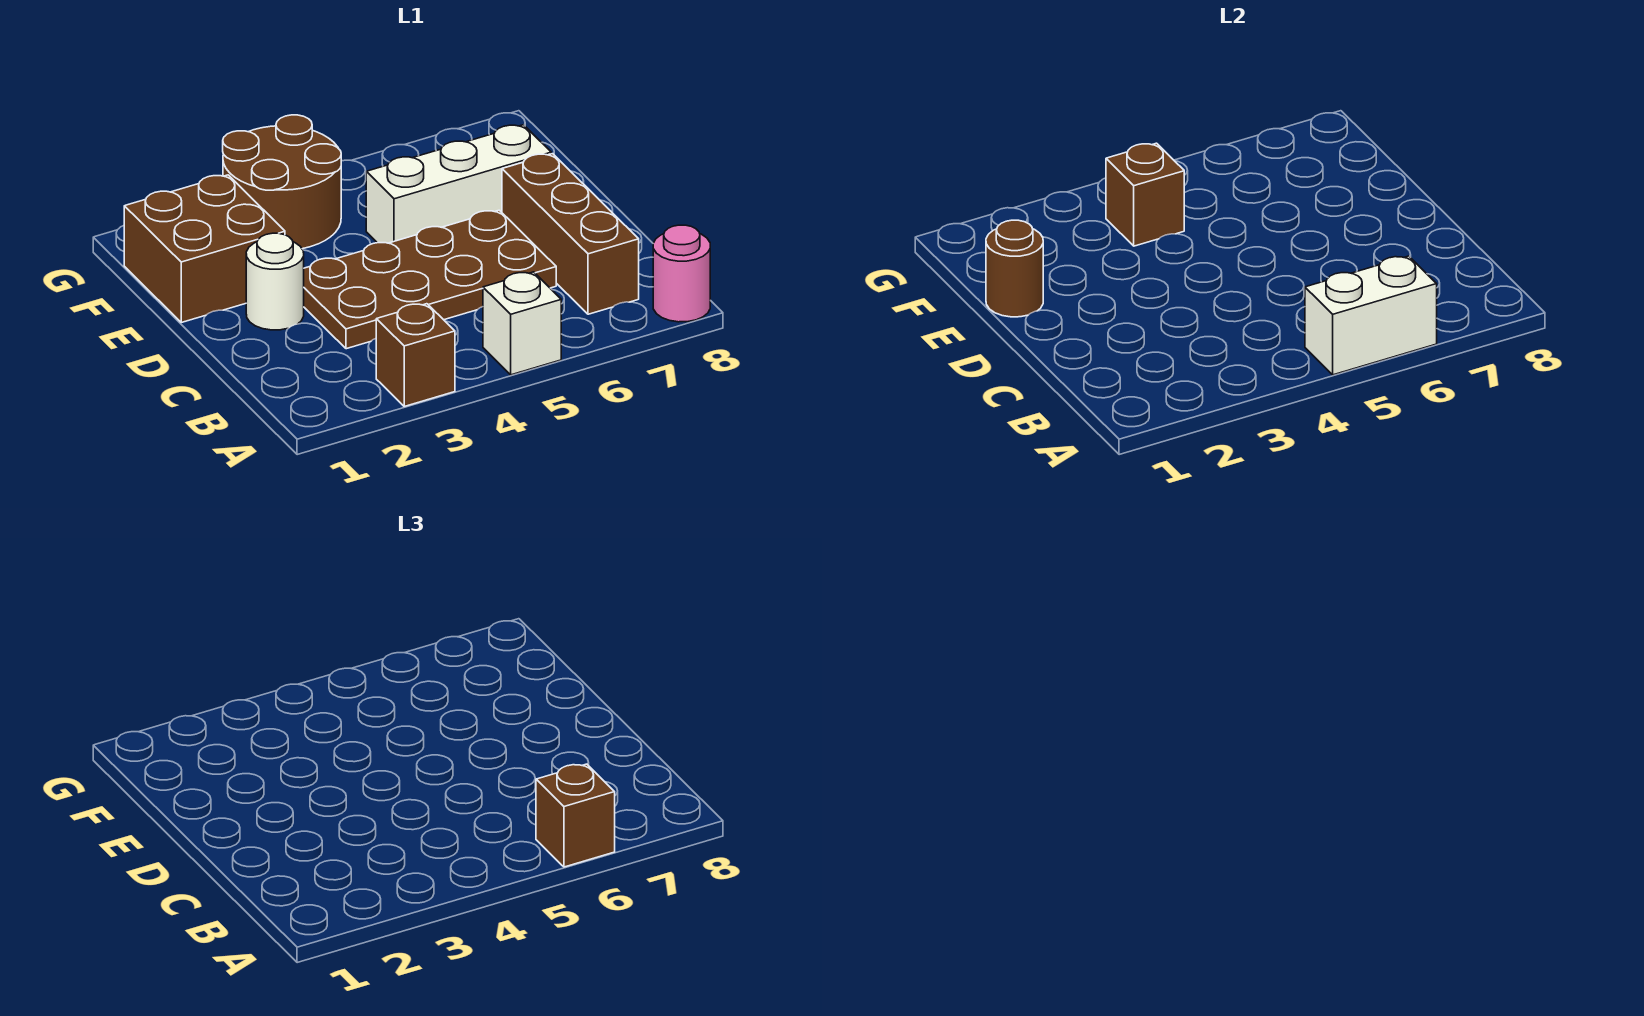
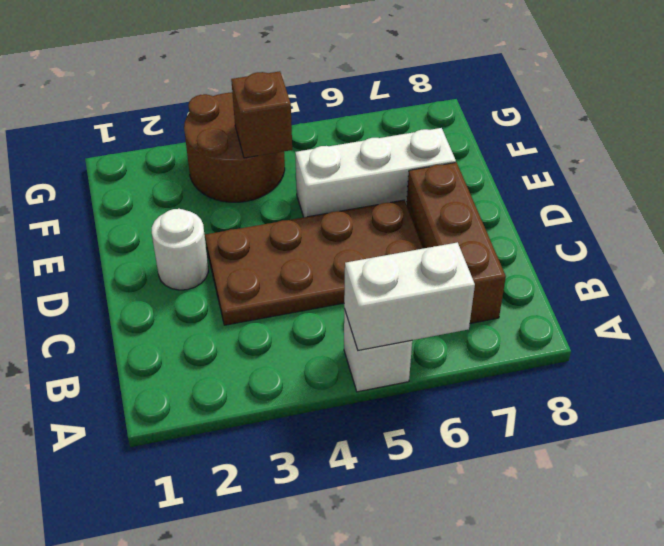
none -> brown 1x1 brick [376,304,455,406]
none -> pink 1x1 round brick [653,225,710,322]
none -> brown 2x2 brick [124,175,285,322]

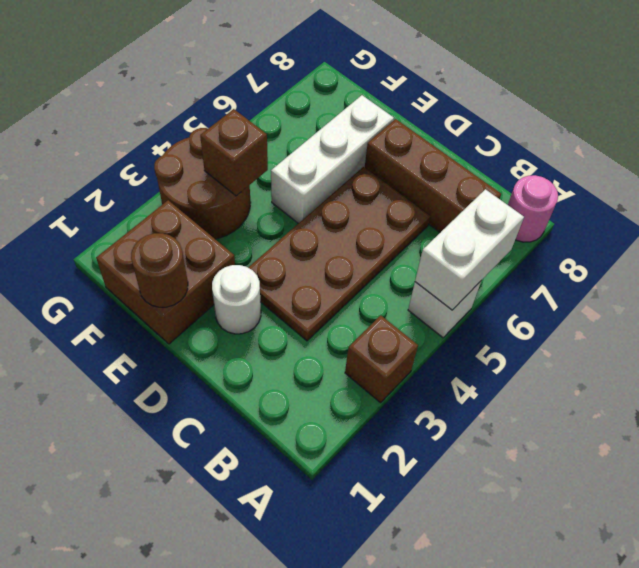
none -> brown 1x1 brick [536,764,615,867]

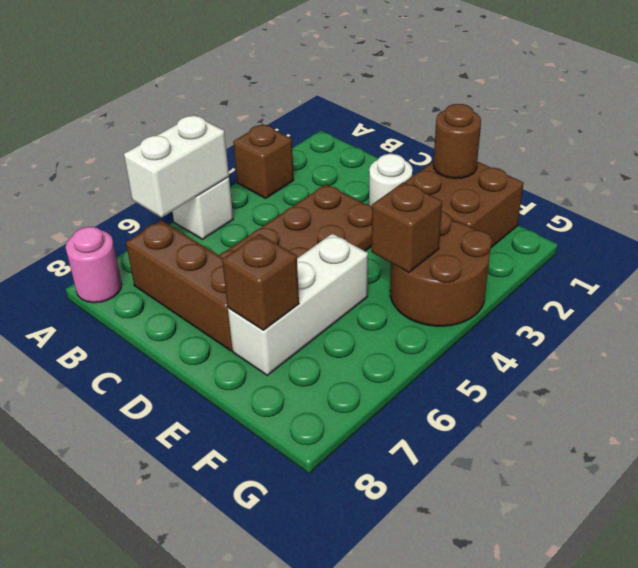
brown 1x1 brick [222,234,299,330] -> brown 1x1 brick moved to [536,764,615,867]

